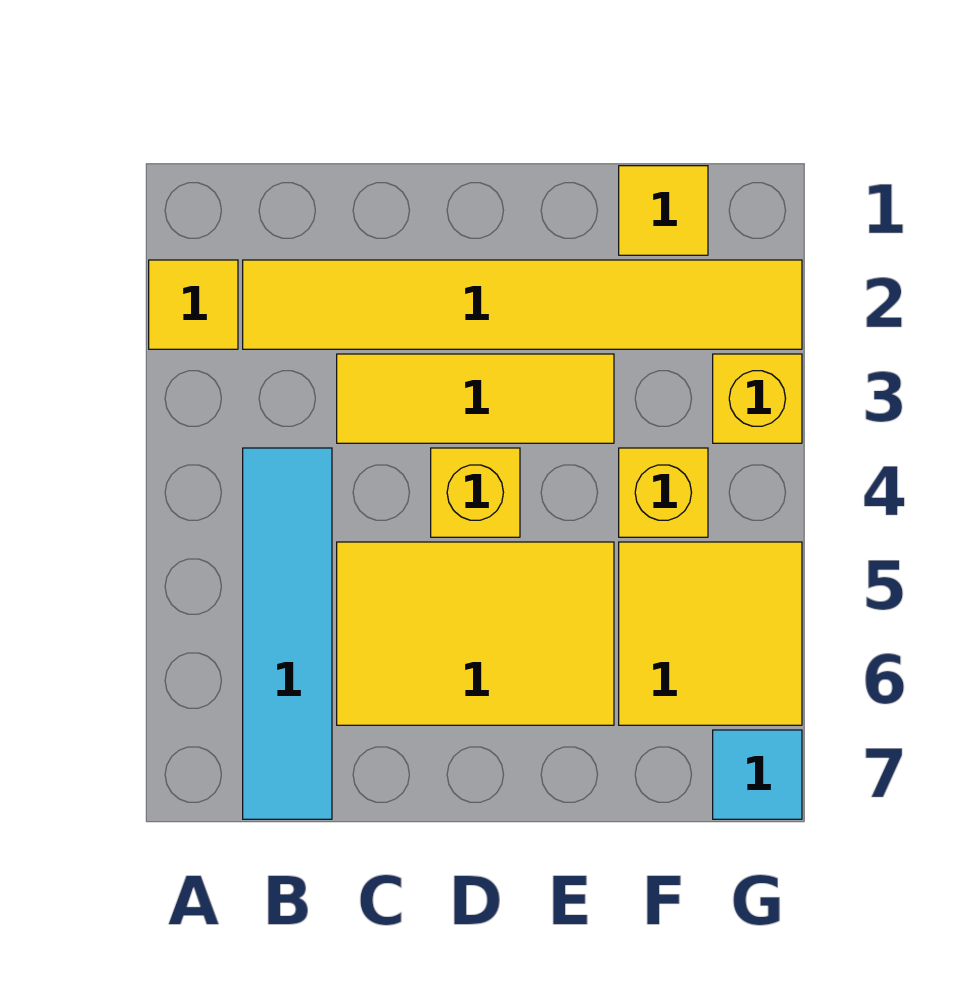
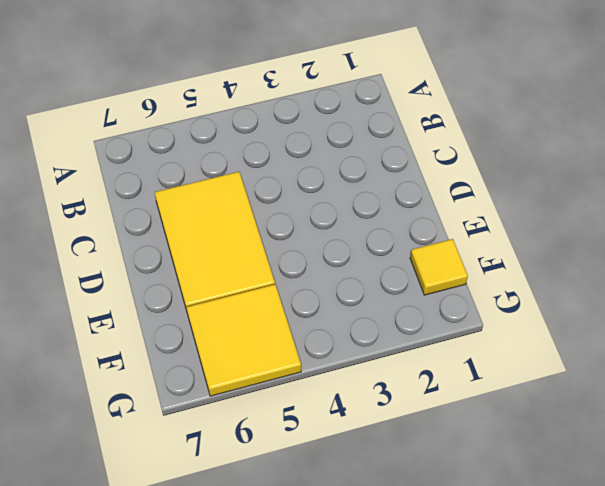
none -> yellow 1x1 tile [149,260,238,349]
none -> yellow 1x6 tile [243,260,802,349]

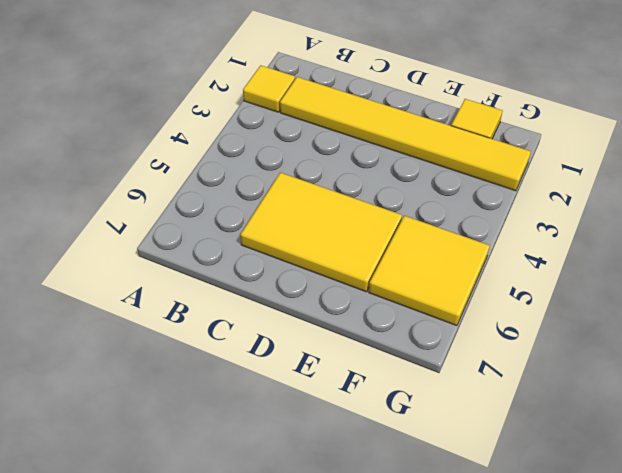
none -> cyan 1x4 tile [243,448,332,819]
none -> yellow 1x3 tile [337,354,614,443]

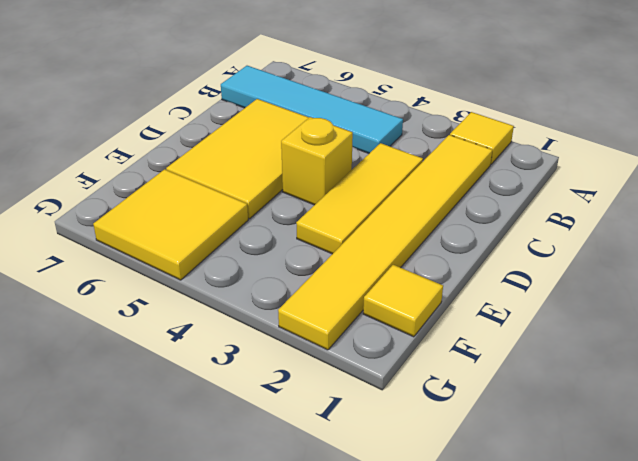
none -> yellow 1x1 brick [619,448,708,537]
none -> yellow 1x1 brick [713,354,802,443]

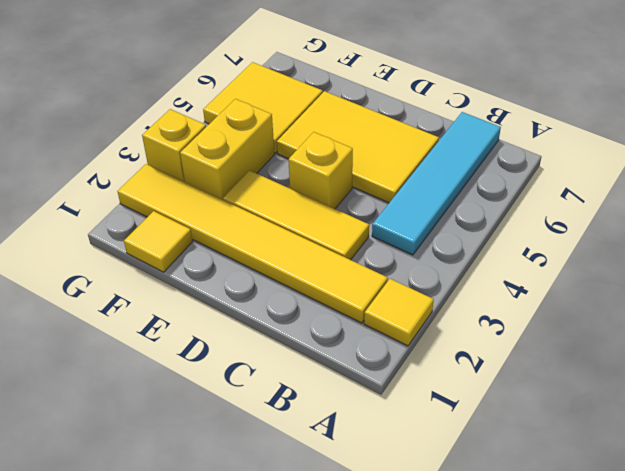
yellow 1x2 brick [180,99,274,200] -> yellow 1x1 brick [619,448,708,537]
none -> cyan 1x1 tile [713,730,802,819]

